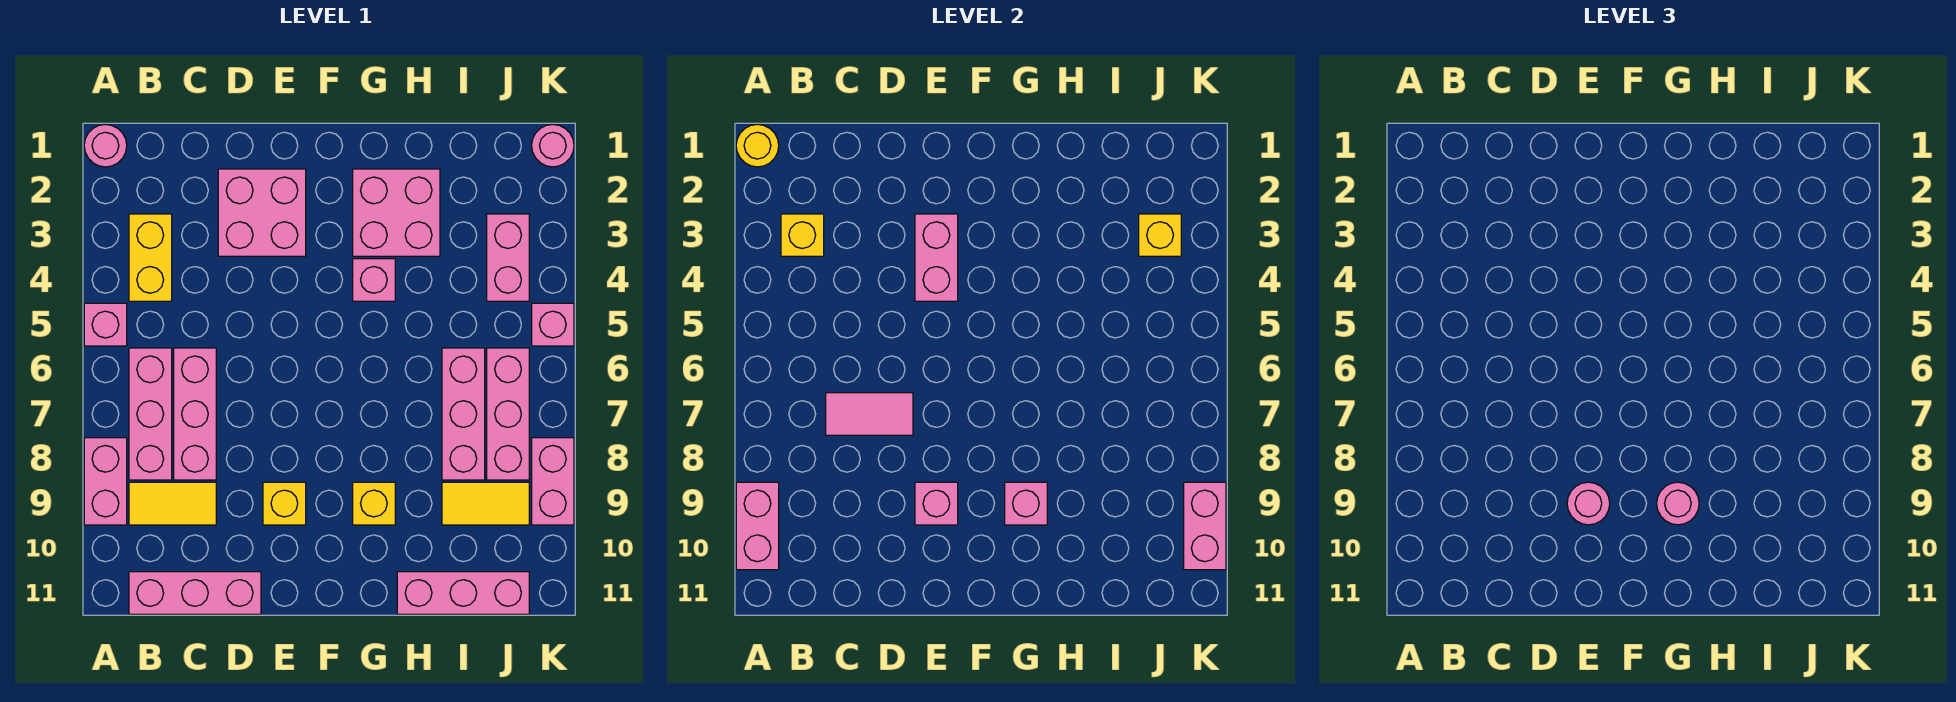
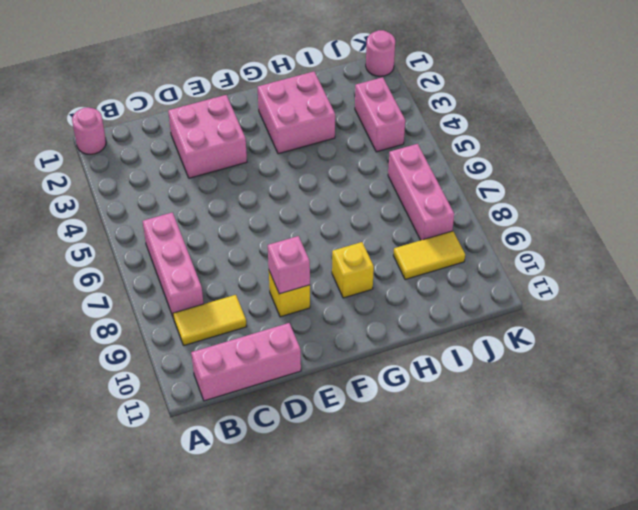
none -> pink 1x1 brick [84,303,127,346]
none -> pink 1x2 brick [84,438,127,525]
none -> yellow 1x2 brick [129,214,172,301]
none -> pink 1x3 brick [174,348,216,480]

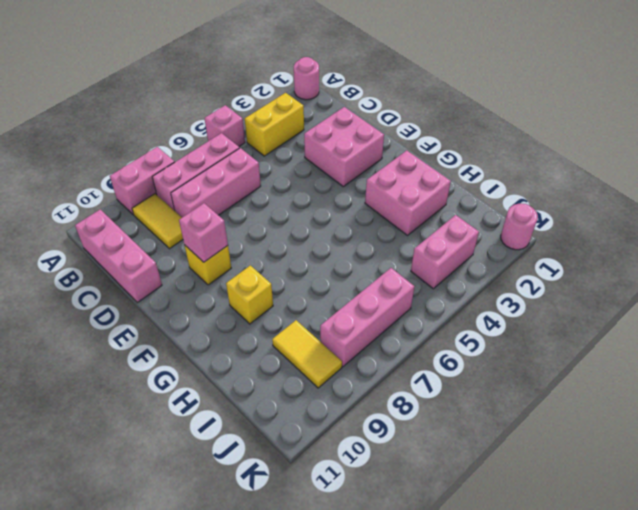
none -> pink 1x1 brick [353,259,395,301]
none -> pink 1x3 brick [397,572,529,614]
none -> pink 1x3 brick [442,348,485,480]
none -> pink 1x1 brick [532,303,574,346]

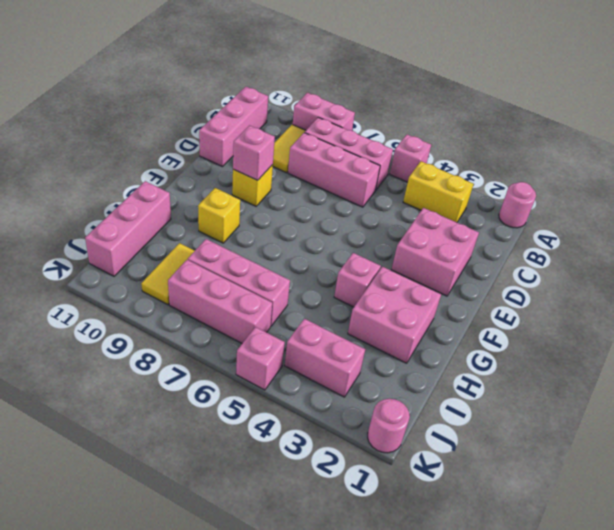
none -> pink 1x2 brick [532,438,574,525]
none -> yellow 1x1 round brick [736,124,779,167]
none -> pink 1x2 brick [736,482,779,570]
none -> yellow 1x1 brick [781,214,824,256]

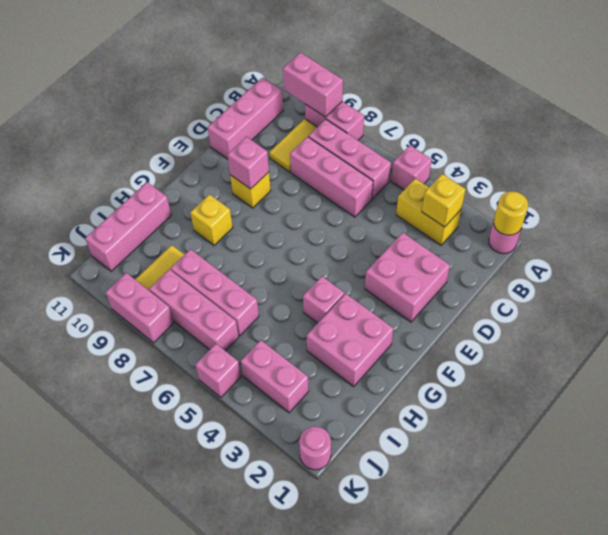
none -> pink 1x2 tile [826,393,913,435]
none -> pink 1x2 brick [915,214,958,301]
none -> pink 1x1 brick [1005,482,1047,525]
none -> yellow 1x1 brick [1139,214,1181,256]

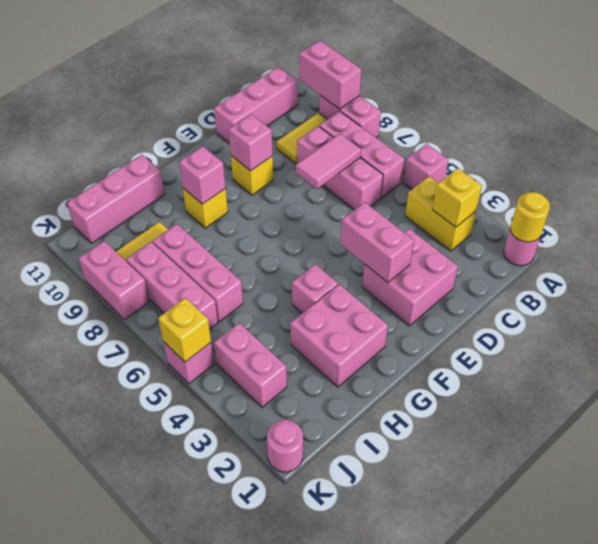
yellow 1x1 brick [158,298,211,362] -> yellow 1x1 brick moved to [1139,214,1181,256]
none -> pink 1x2 brick [1184,482,1226,570]
none -> pink 1x1 round brick [1567,482,1610,525]
none -> pink 1x1 round brick [1657,482,1699,525]

